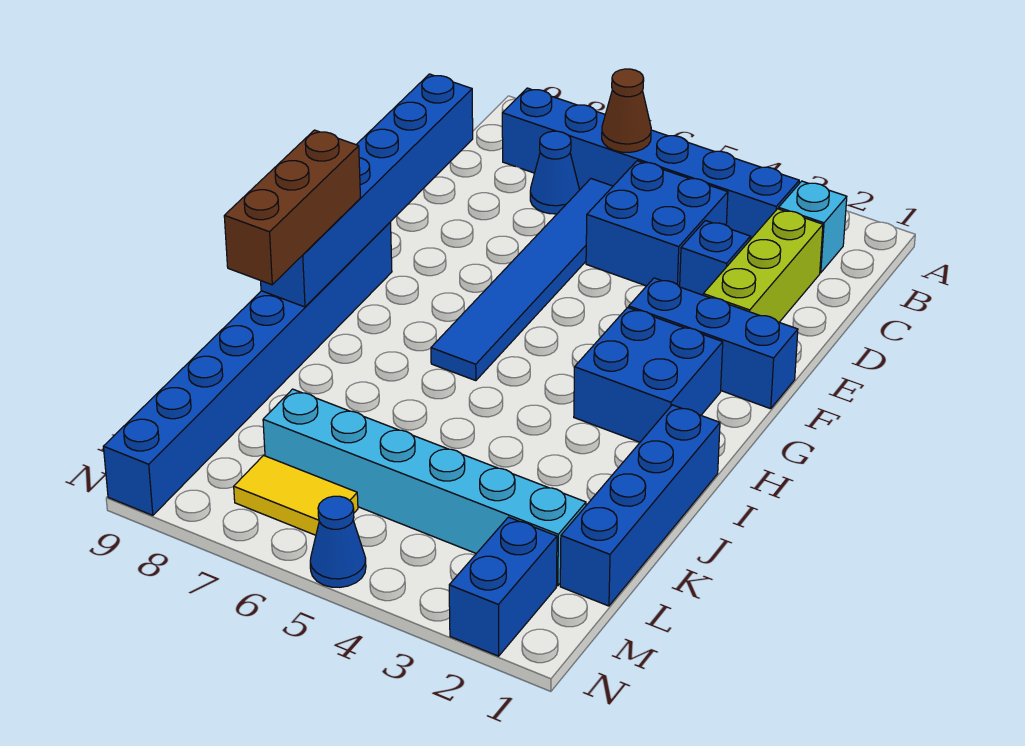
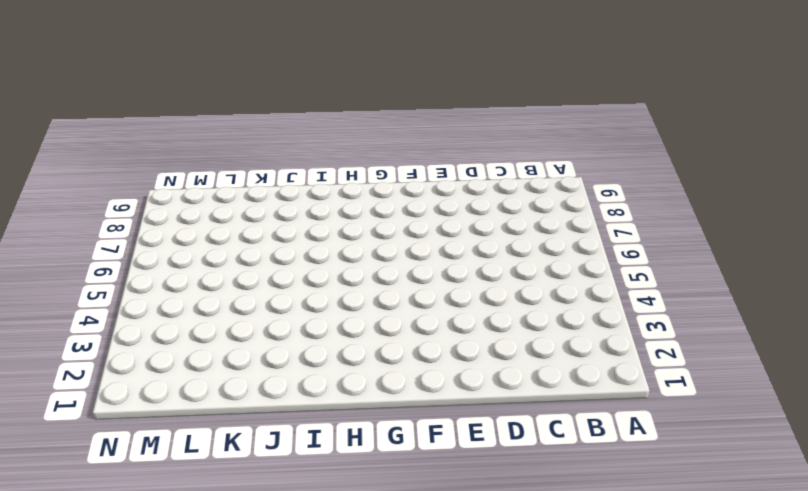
none -> cyan 1x1 brick [779,181,847,273]
none -> blue 1x6 brick [502,88,799,240]
none -> lime 1x3 brick [703,209,823,322]

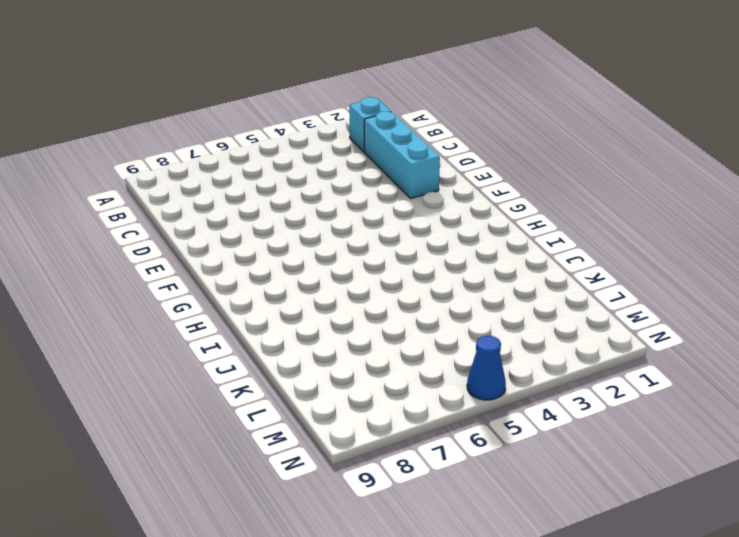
cyan 1x3 brick [364,111,440,198] -> lime 1x3 brick [703,209,823,322]
none -> blue 1x6 brick [502,88,799,240]
none -> blue 2x2 brick [586,161,728,287]
none -> blue 1x6 tile [431,179,613,381]

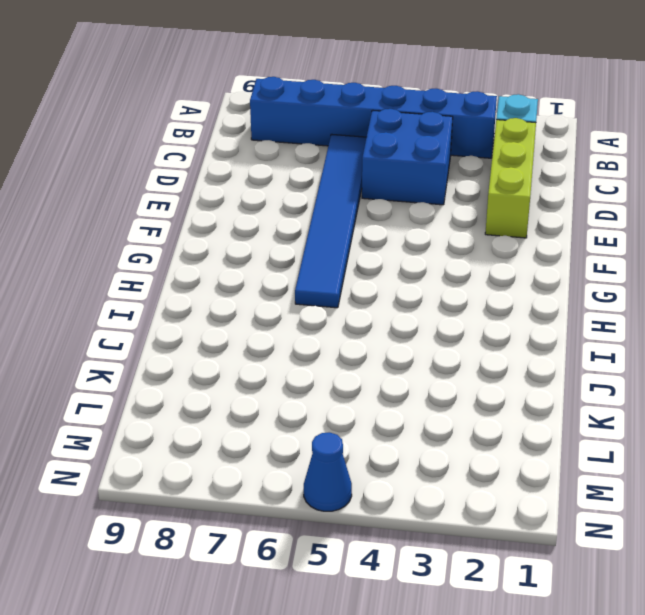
none -> blue 1x1 cone [530,131,579,214]
none -> blue 1x1 brick [680,220,751,295]
none -> blue 1x3 brick [629,278,798,409]

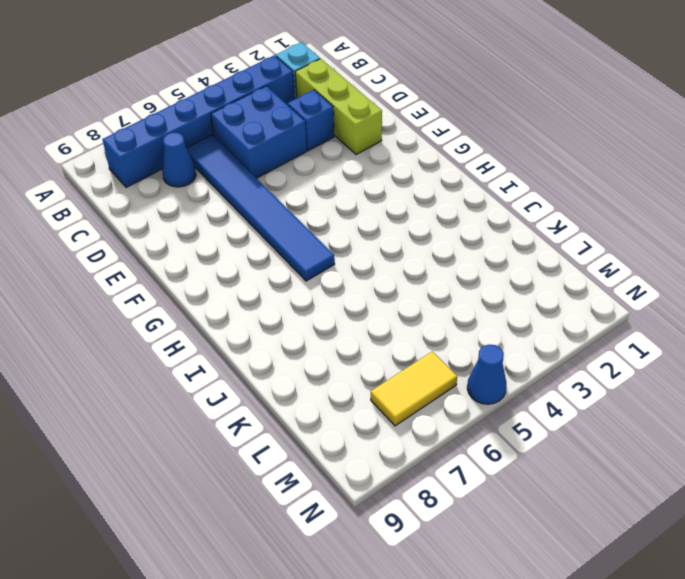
none -> blue 1x3 brick [629,278,798,409]
none -> blue 2x2 brick [574,307,723,442]
none -> blue 1x8 brick [103,222,392,515]

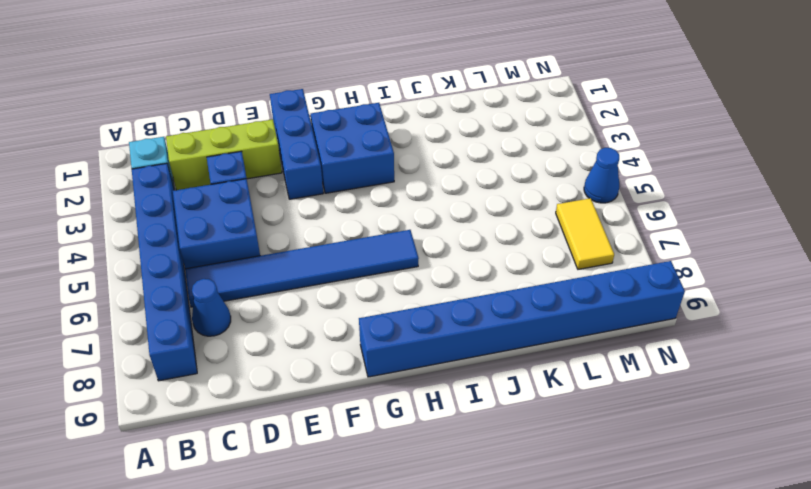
none -> blue 1x4 brick [560,405,720,606]
none -> cyan 1x6 brick [263,389,586,586]
none -> blue 1x2 brick [449,517,557,656]

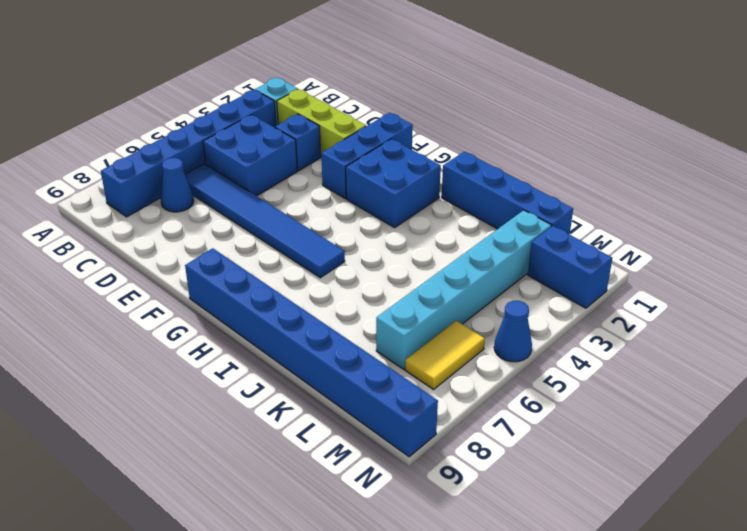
none -> brown 1x1 cone [602,69,651,152]
none -> blue 1x6 brick [261,74,473,307]
none -> brown 1x3 brick [224,130,360,285]

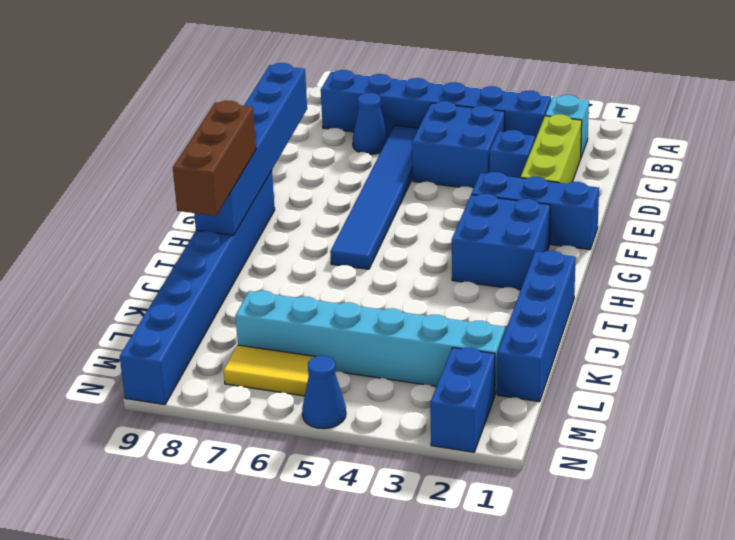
none -> brown 1x1 cone [602,69,651,152]

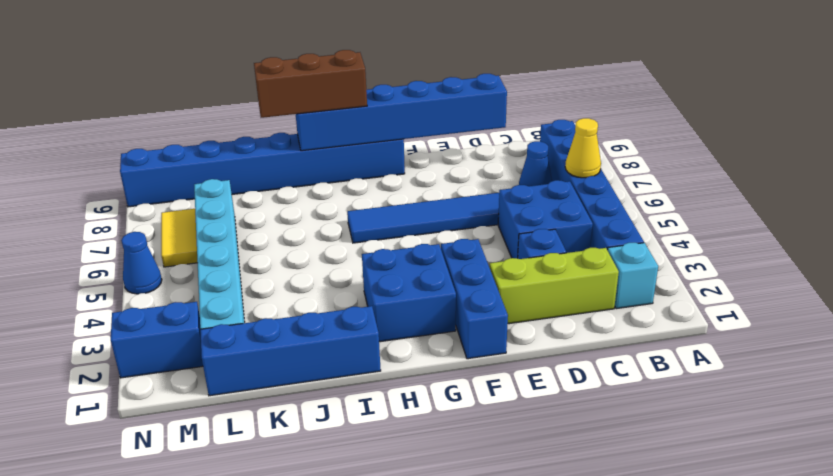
yellow 1x1 cone [565,118,601,178] -> brown 1x1 cone [602,69,651,152]

